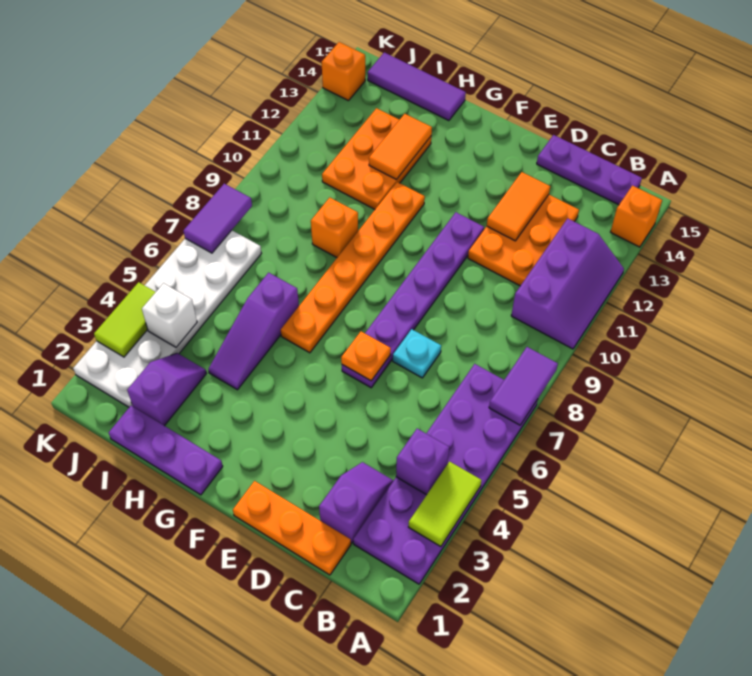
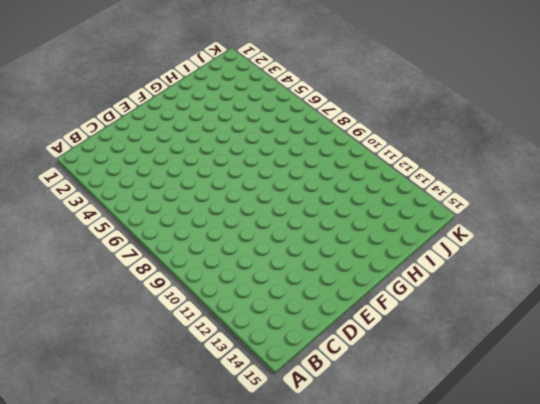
none -> purple 2x6 plate [353,364,538,584]
none -> purple 2x3 slope [511,218,624,349]
none -> orange 1x1 brick [611,186,662,247]

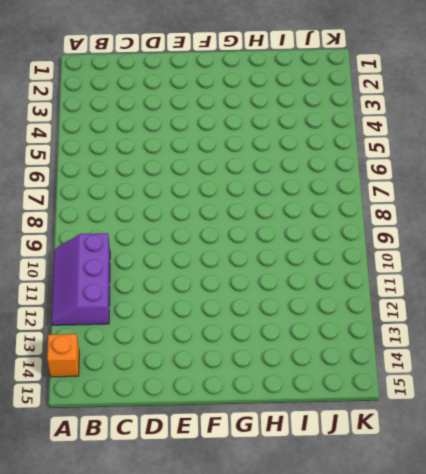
none -> purple 2x6 plate [353,364,538,584]
none -> purple 1x3 plate [537,135,642,205]
none -> orange 1x3 plate [233,481,351,575]

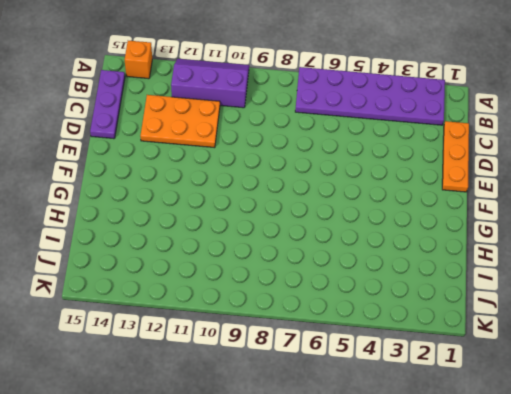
none -> purple 1x2 slope [319,462,393,543]
none -> cyan 1x1 plate [393,329,441,378]
none -> purple 1x6 plate [342,212,484,388]

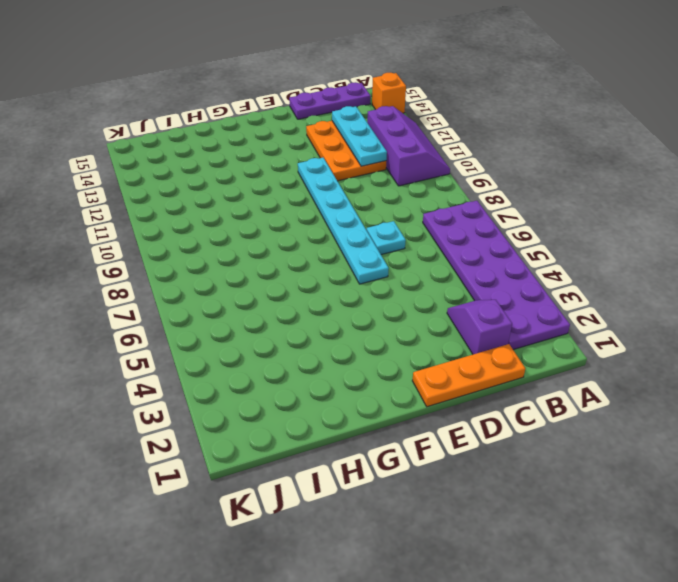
cyan 1x3 plate [332,106,387,166] -> none
cyan 1x6 plate [298,158,389,284] -> purple 1x6 plate [342,212,484,388]
none -> purple 1x3 plate [108,406,223,495]
none -> orange 1x6 plate [281,182,425,353]
none -> purple 1x3 slope [208,273,299,390]

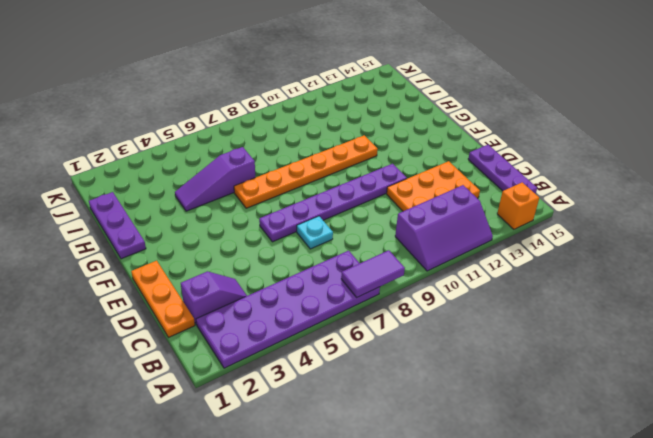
none -> orange 1x1 brick [311,197,358,257]
none -> orange 2x3 plate [322,108,431,209]
none -> purple 1x3 tile [367,52,466,121]

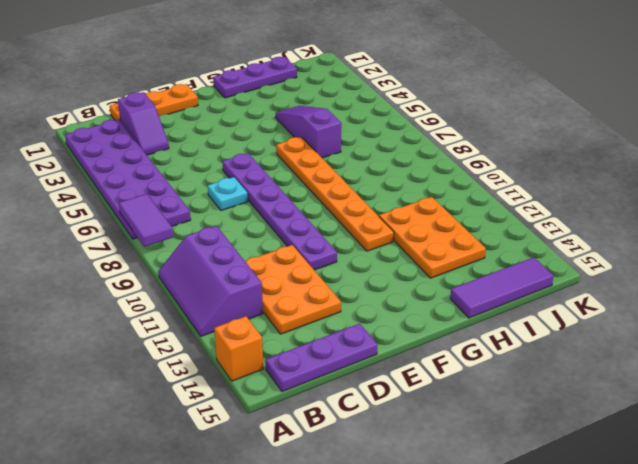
none -> orange 1x1 brick [311,197,358,257]
none -> purple 1x2 slope [127,353,206,426]
none -> white 2x6 plate [73,230,261,407]

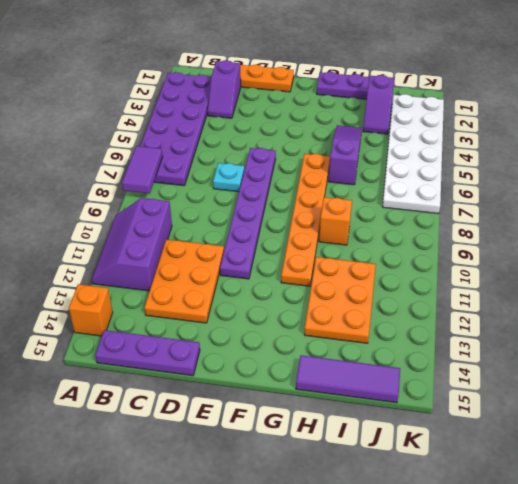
none -> orange 1x1 brick [322,42,365,101]
none -> lime 1x2 tile [409,462,481,547]
none -> purple 1x1 brick [396,429,449,495]

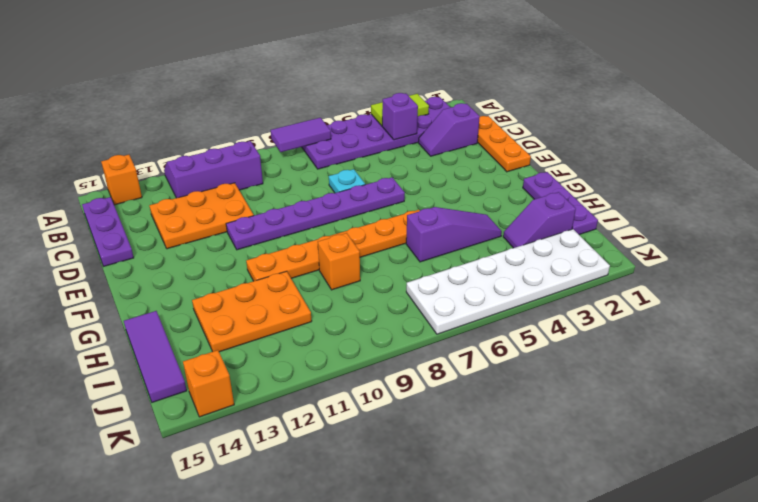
none -> orange 1x2 tile [487,172,550,241]
none -> orange 1x1 plate [341,331,391,381]
none -> orange 1x2 tile [369,114,432,180]

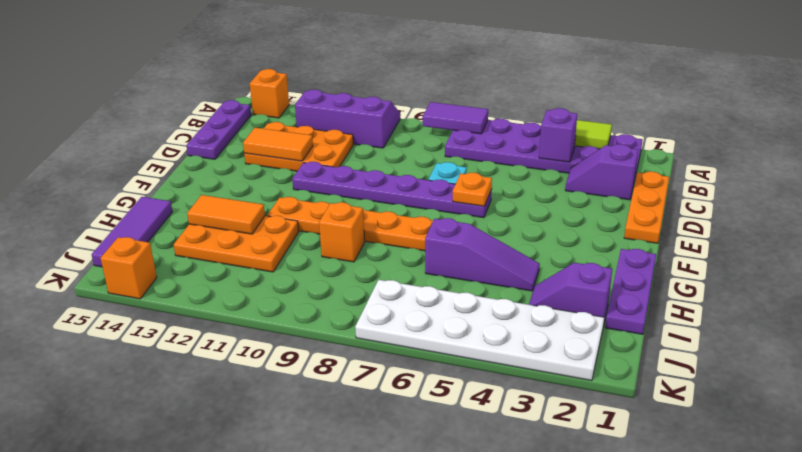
none -> white 1x1 brick [142,283,197,347]
none -> lime 1x2 tile [94,282,155,357]
none -> purple 1x2 tile [184,184,252,253]

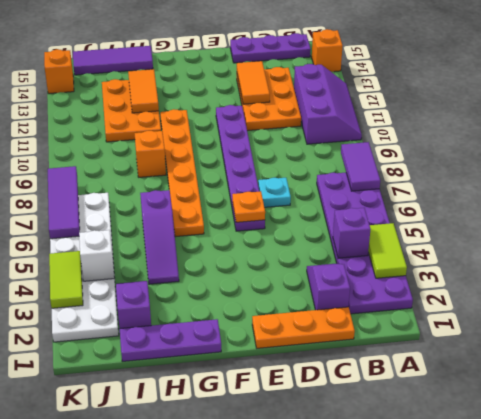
purple 1x3 tile [48,166,80,239] -> purple 1x2 tile [184,184,252,253]

